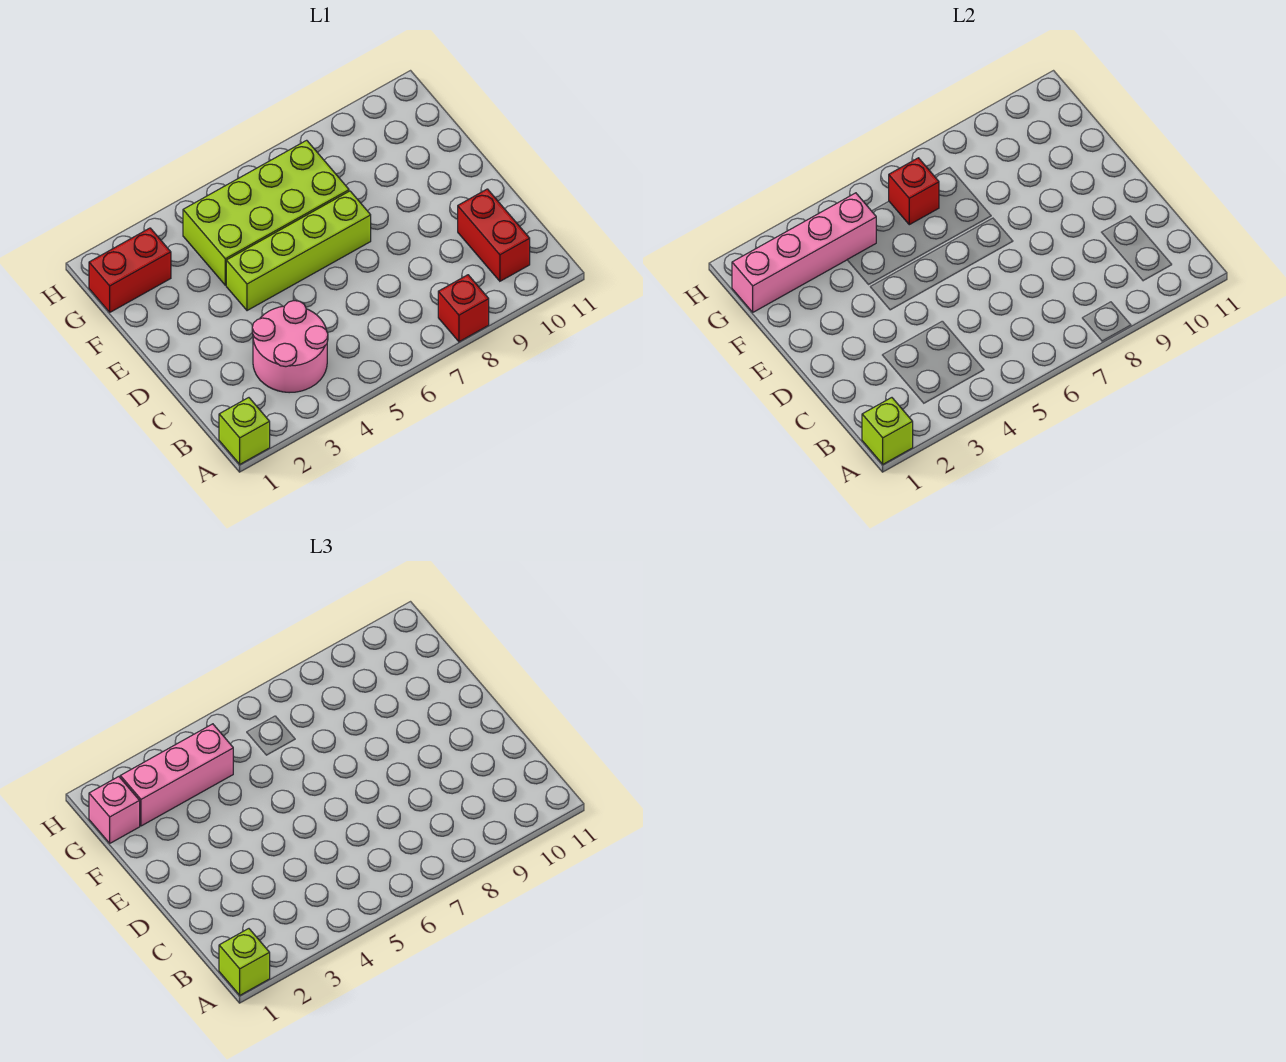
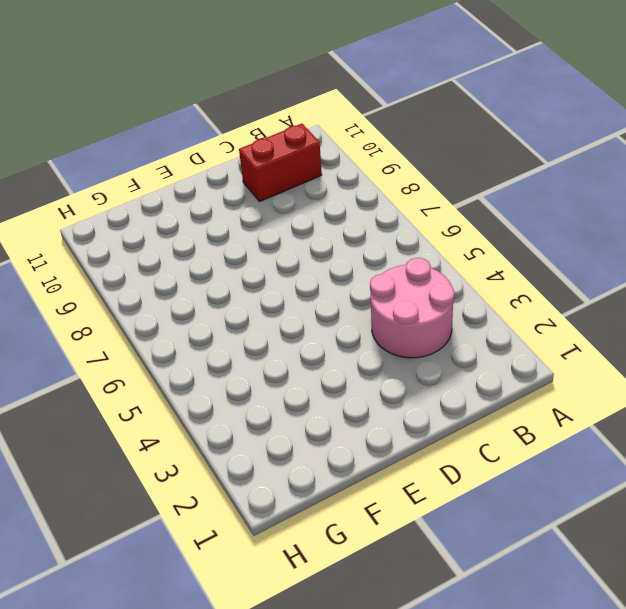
none -> lime 1x1 brick [219,398,270,464]
none -> red 1x1 brick [438,275,489,342]
none -> lime 1x4 brick [226,191,371,311]

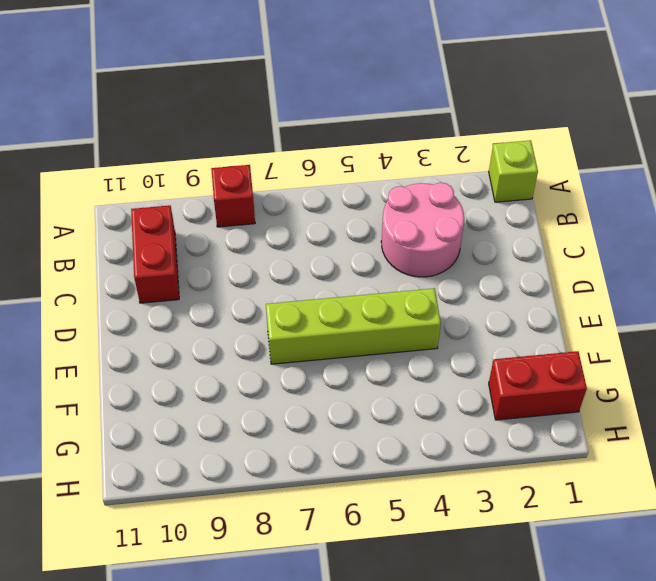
none -> lime 2x4 brick [183,140,349,285]
none -> lime 1x1 brick [862,398,913,464]
none -> pink 1x4 brick [732,193,876,312]

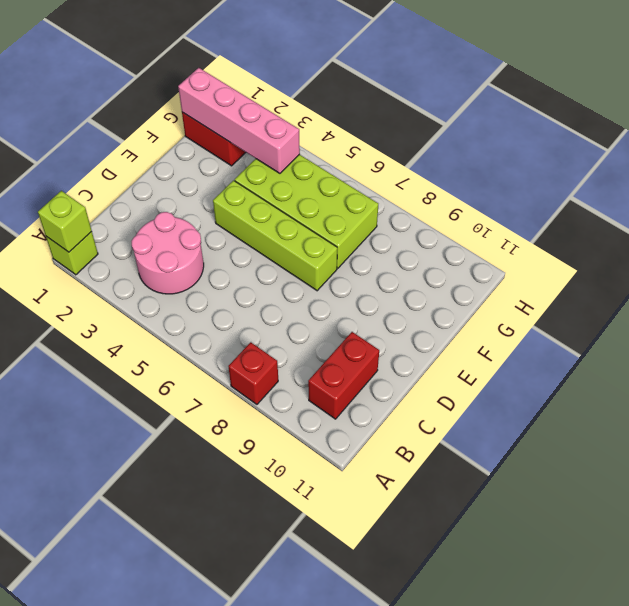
none -> red 1x1 brick [889,158,939,225]
none -> lime 1x1 brick [219,929,270,995]
none -> pink 1x1 brick [89,777,140,843]

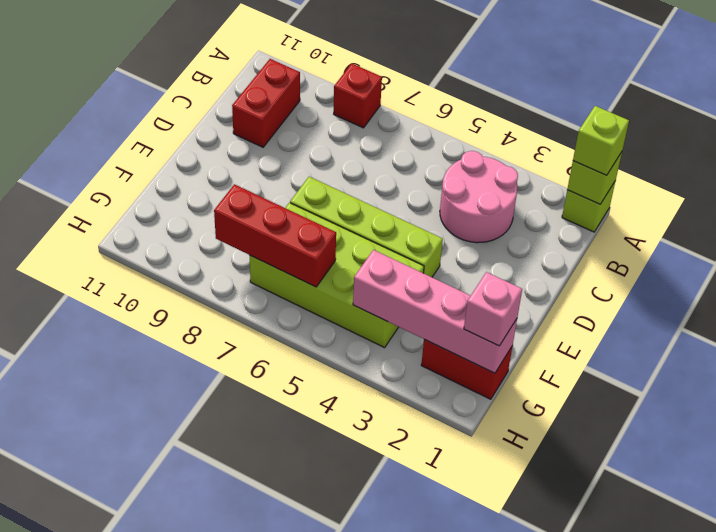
red 1x3 brick [214,184,336,287] -> red 1x1 brick [889,158,939,225]
none -> pink 1x3 brick [120,724,233,826]

